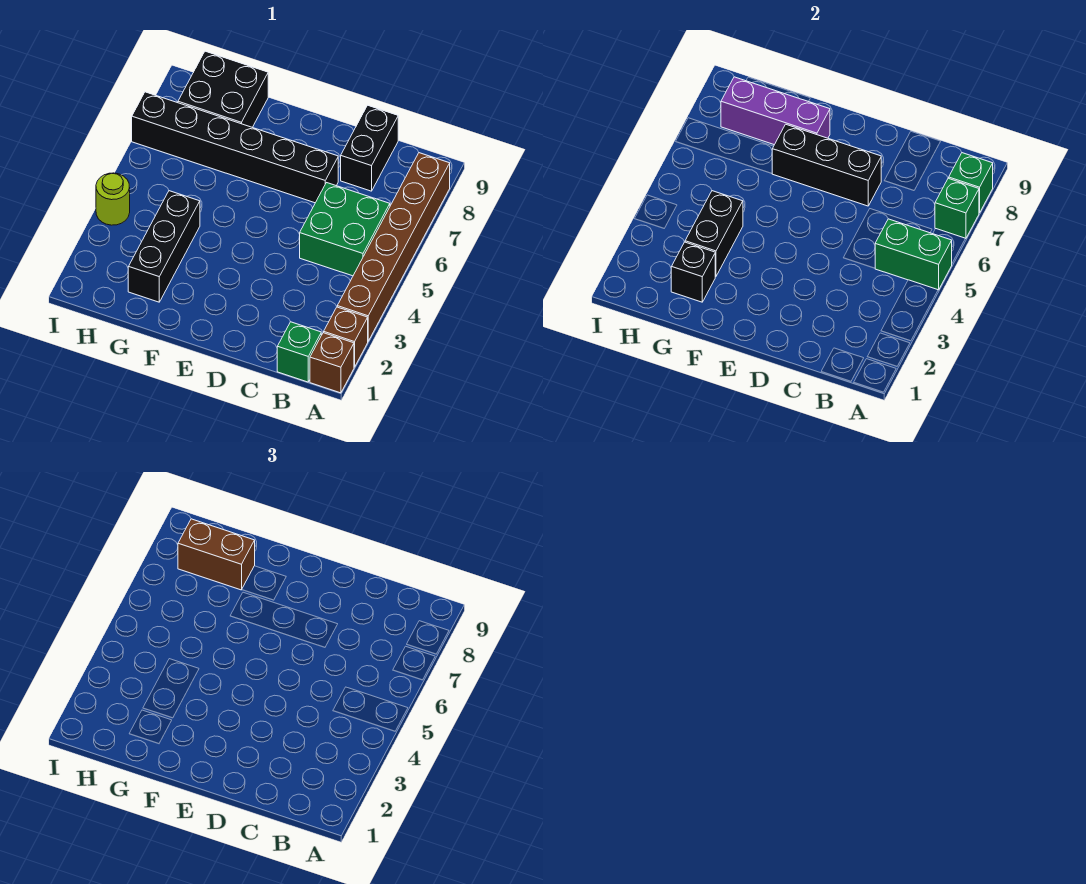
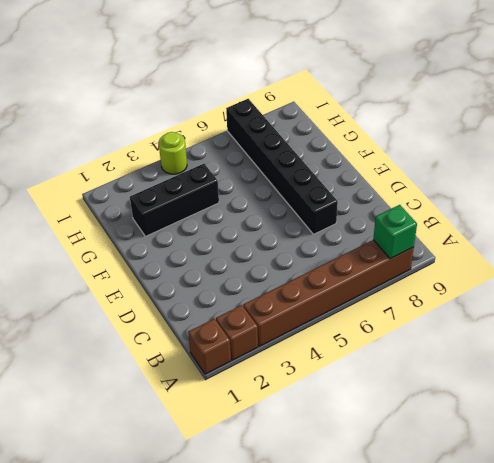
none -> green 1x1 brick [277,322,321,382]
none -> green 2x2 brick [300,183,390,276]
none -> black 1x2 brick [341,105,398,191]

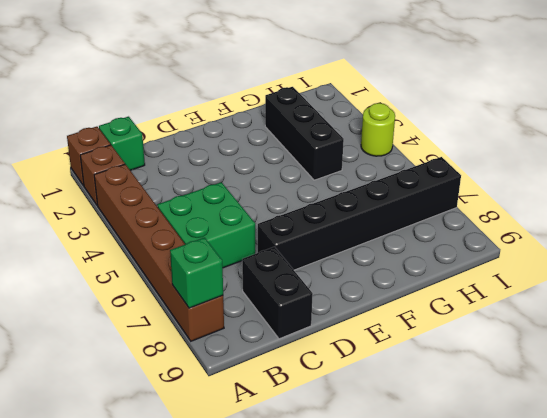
none -> black 2x2 brick [178,51,268,127]
none -> green 1x2 brick [875,219,952,290]
none -> green 1x1 brick [935,178,979,239]

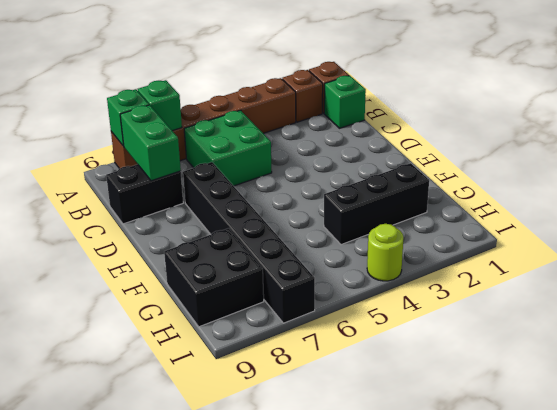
green 1x2 brick [120,105,181,181] -> green 1x2 brick moved to [875,219,952,290]
none -> black 1x3 brick [772,124,881,206]
none -> purple 1x3 brick [721,77,830,145]
none -> black 1x1 brick [671,242,715,302]

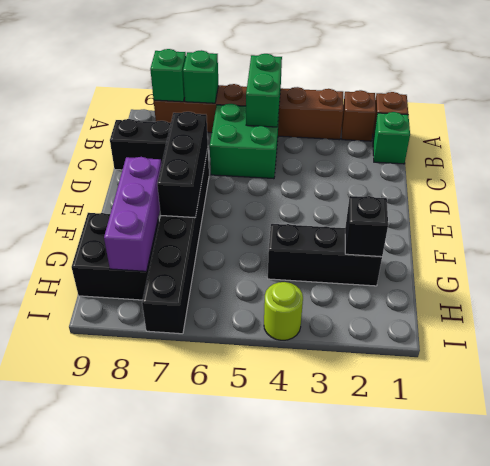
none -> black 1x2 brick [685,191,743,277]
none -> brown 1x2 brick [178,519,255,590]

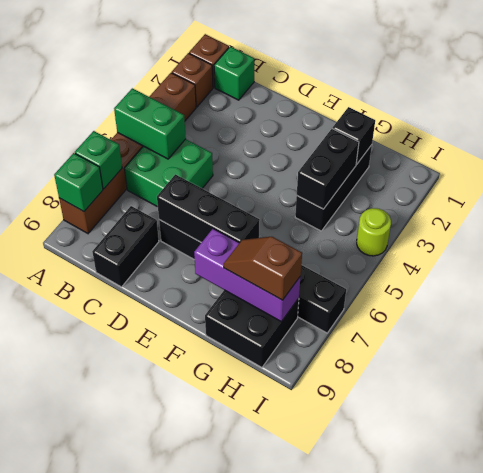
brown 1x2 slope [224,237,302,300] -> brown 1x2 brick [178,519,255,590]

